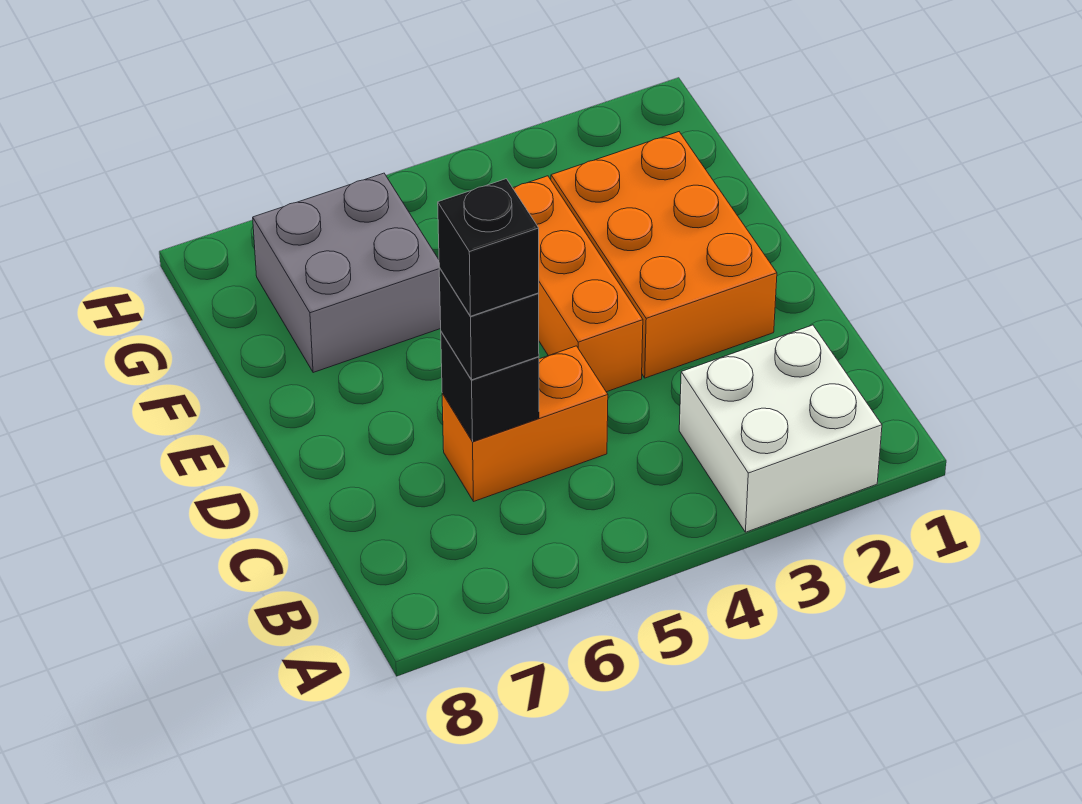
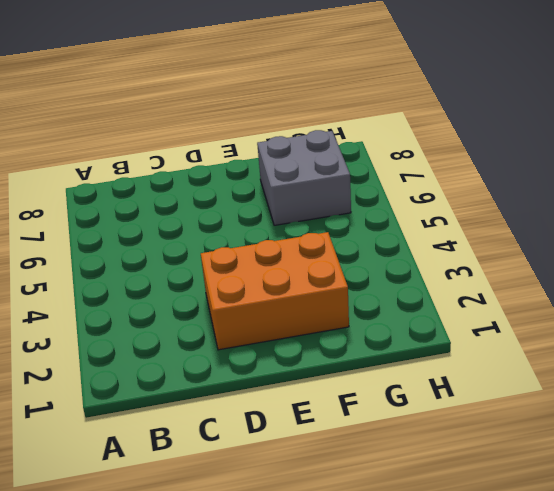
none -> white 2x2 brick [679,325,882,532]
none -> orange 1x2 brick [442,346,608,501]

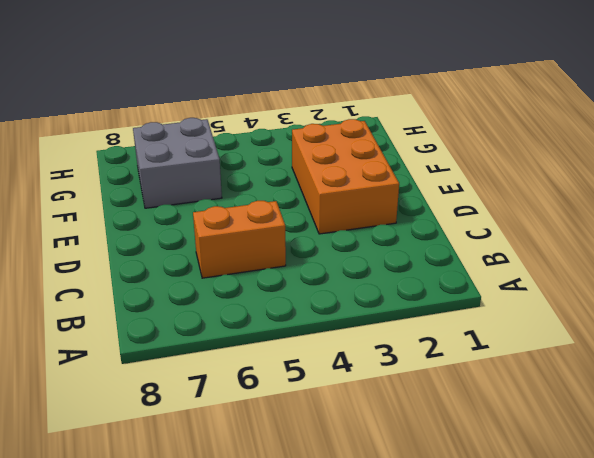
none -> white 2x2 brick [679,325,882,532]
none -> orange 1x3 brick [513,176,643,392]

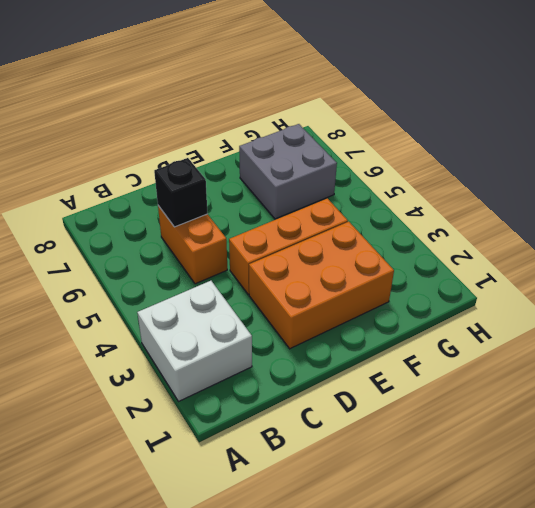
none -> black 1x1 brick [439,268,539,380]
none -> black 1x1 brick [438,179,539,316]

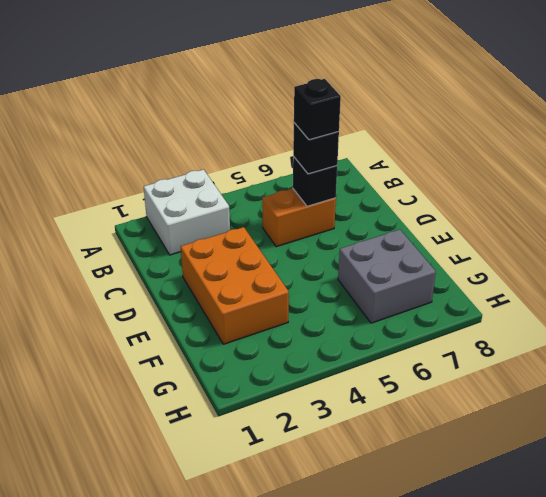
none -> orange 1x3 brick [513,176,643,392]

